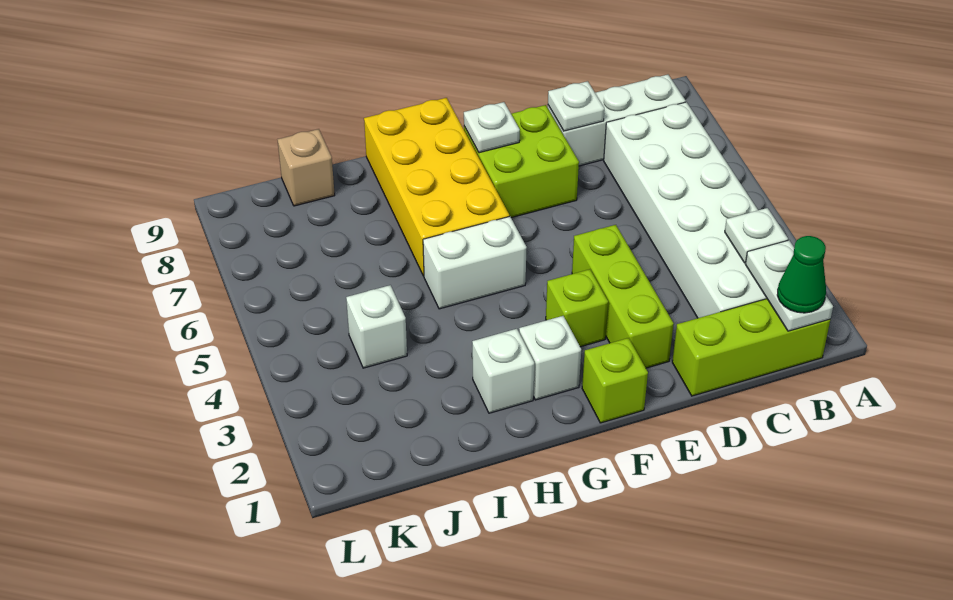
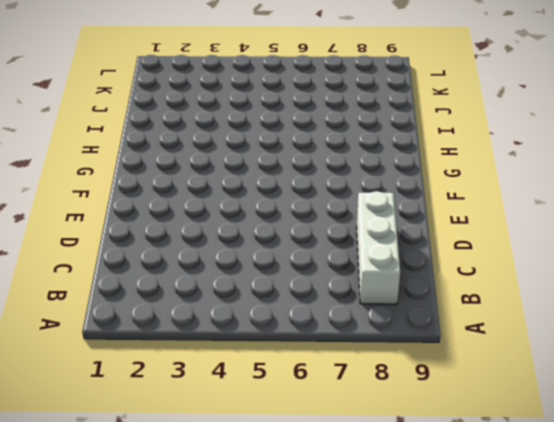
none -> lime 1x3 brick [672,299,830,396]
none -> white 2x6 brick [604,102,767,318]
none -> lime 1x3 brick [572,225,674,368]

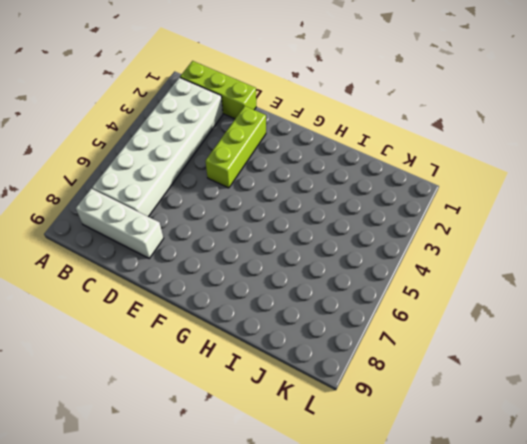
none -> lime 2x2 brick [464,105,579,218]
none -> lime 1x1 brick [582,338,648,423]
none -> lime 1x1 brick [546,269,608,347]

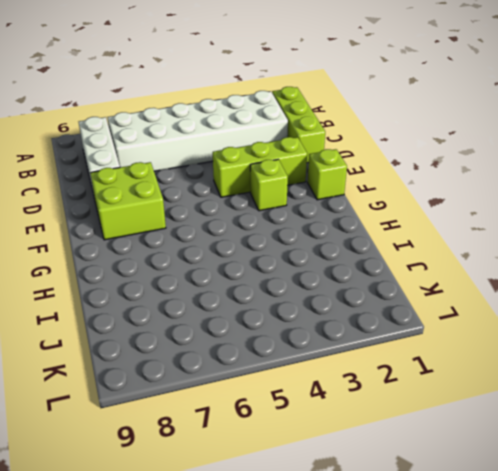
none -> white 1x1 brick [519,316,581,400]
none -> white 1x2 brick [423,216,527,309]
none -> yellow 2x4 brick [364,98,509,276]

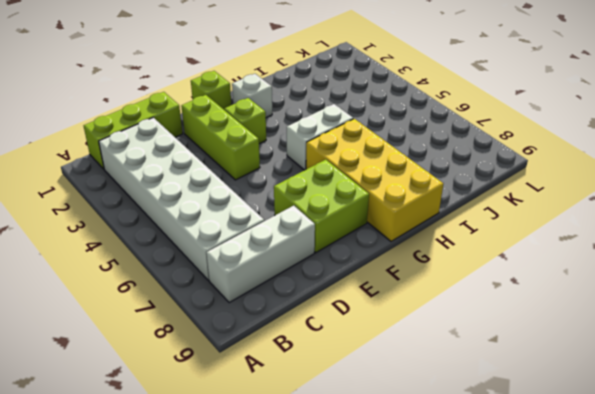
none -> white 1x1 brick [472,329,534,413]
none -> white 1x1 brick [346,285,407,368]
none -> tan 1x1 brick [277,129,335,206]

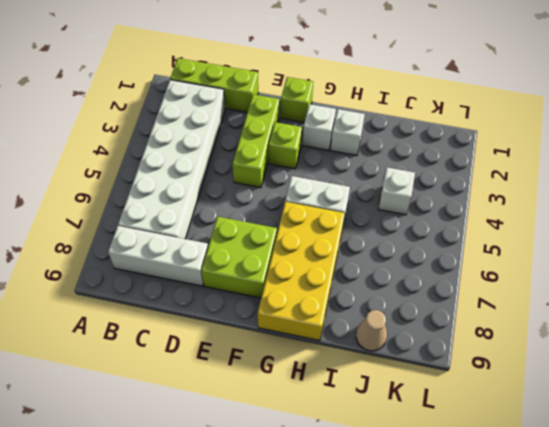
tan 1x1 cone [356,310,387,351] -> tan 1x1 brick [277,129,335,206]
none -> white 1x2 plate [745,240,833,331]
none -> white 1x1 plate [725,208,788,263]
none -> white 1x1 plate [548,81,604,131]

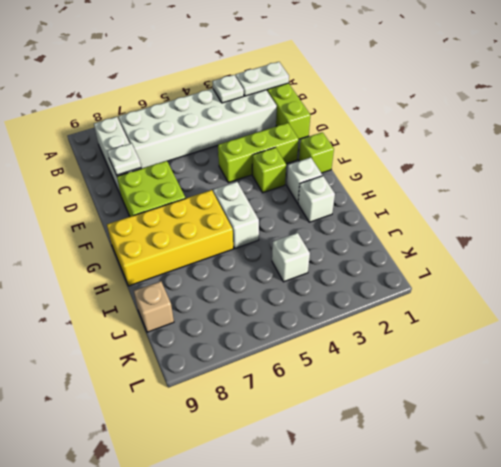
none -> white 1x1 plate [464,102,520,153]
none -> green 1x1 cone [777,236,826,313]

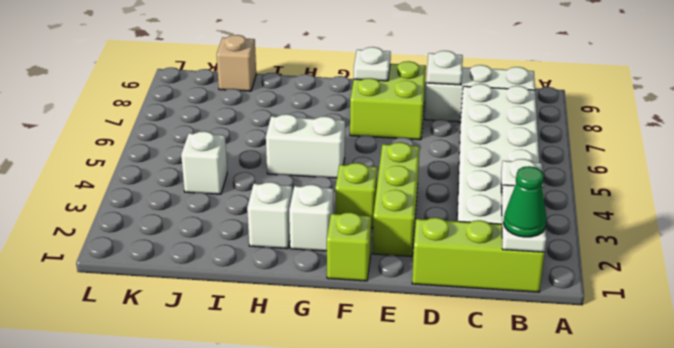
none -> yellow 2x4 brick [364,98,509,276]

